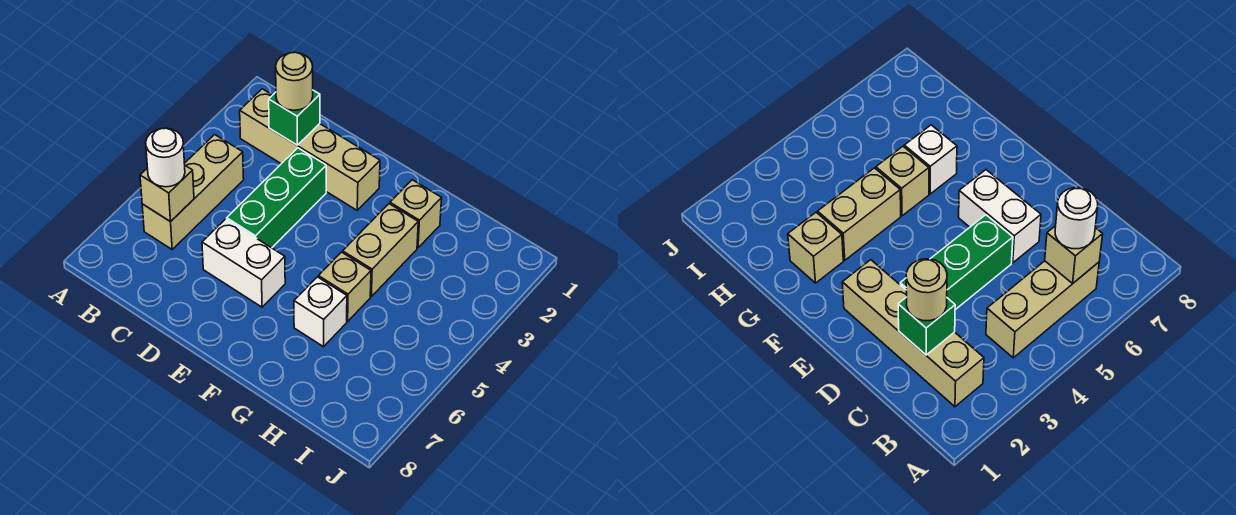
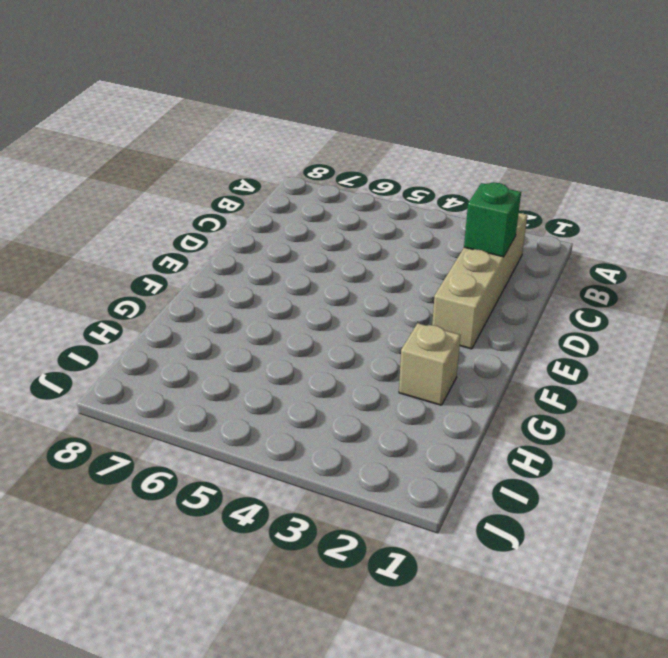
none -> tan 1x3 brick [142,135,244,249]
none -> green 1x3 brick [227,148,326,248]
none -> white 1x2 brick [202,219,285,307]

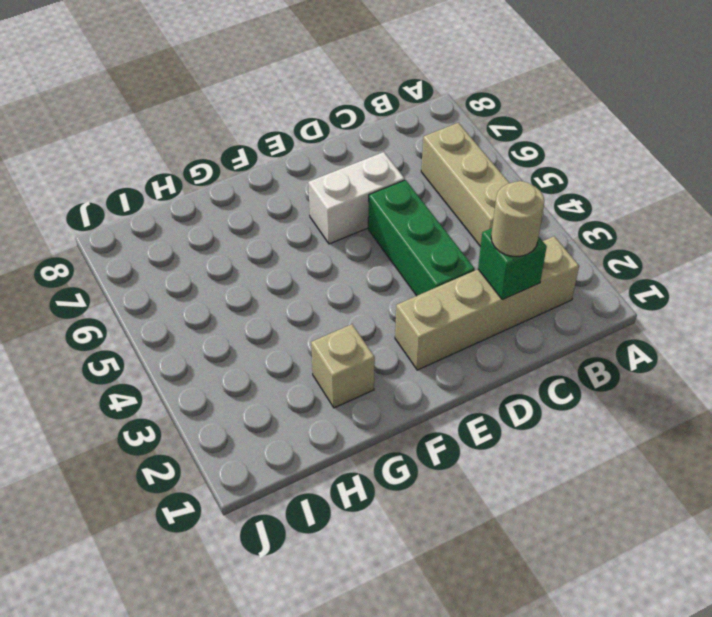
none -> tan 1x2 brick [343,204,418,297]
none -> tan 1x1 brick [318,252,371,321]
none -> white 1x1 brick [294,277,347,347]

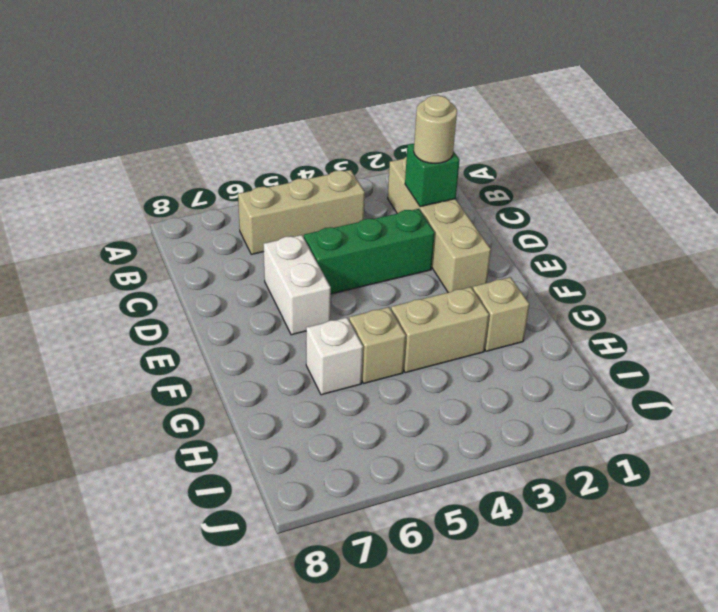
none -> tan 1x1 brick [140,166,194,222]
none -> white 1x1 round brick [146,128,185,187]

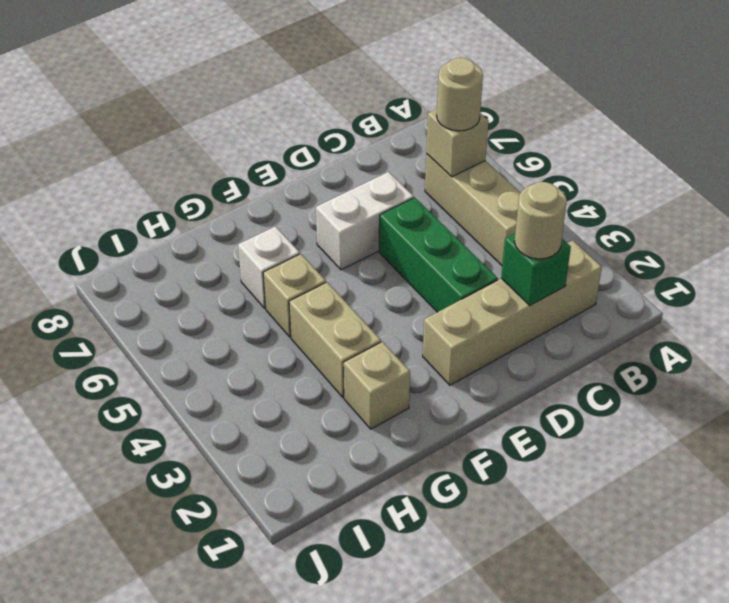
tan 1x1 round brick [437,58,483,131] -> white 1x1 round brick [146,128,185,187]

